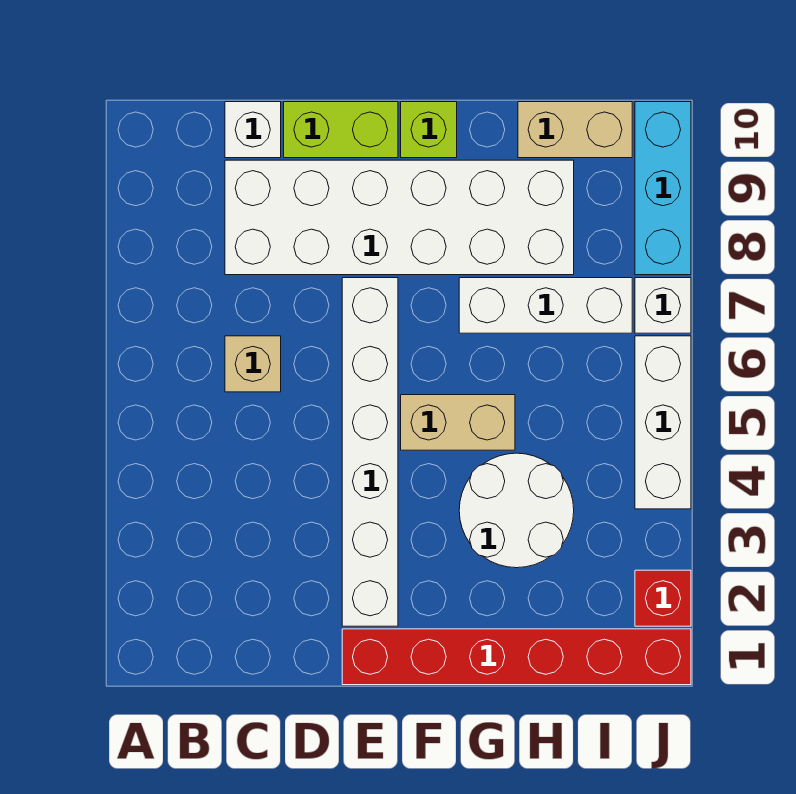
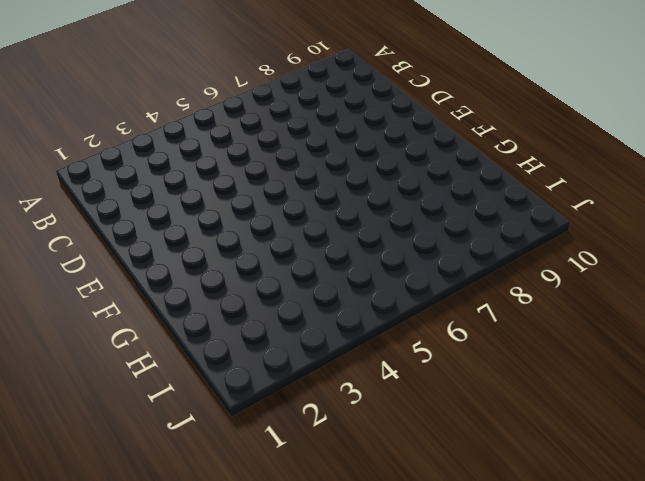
none -> tan 1x1 brick [225,336,281,392]
none -> white 2x6 brick [225,160,574,275]
none -> white 1x1 brick [225,102,281,158]

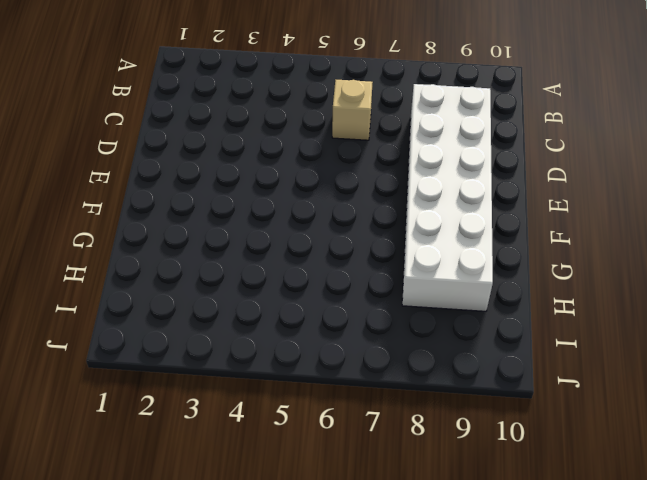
none -> white 1x1 brick [225,102,281,158]
none -> lime 1x2 brick [284,102,398,158]
none -> red 1x6 brick [342,629,691,685]

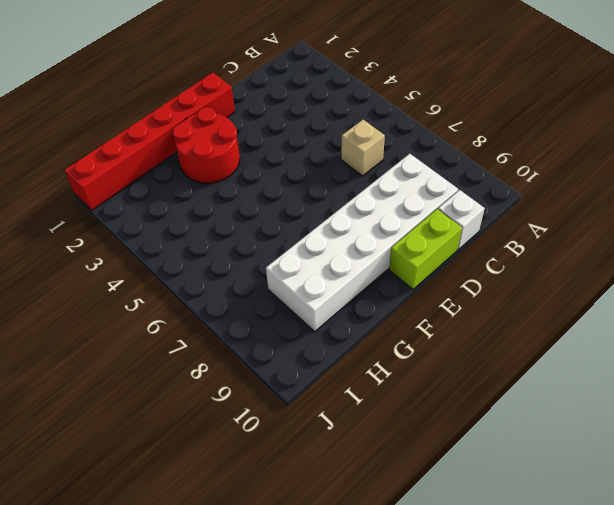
red 2x2 round brick [172,107,240,183] -> white 2x2 round brick [459,453,574,568]
none -> white 1x6 brick [342,278,398,626]
none -> tan 1x2 brick [401,395,515,450]
none -> lime 1x1 brick [401,102,457,158]

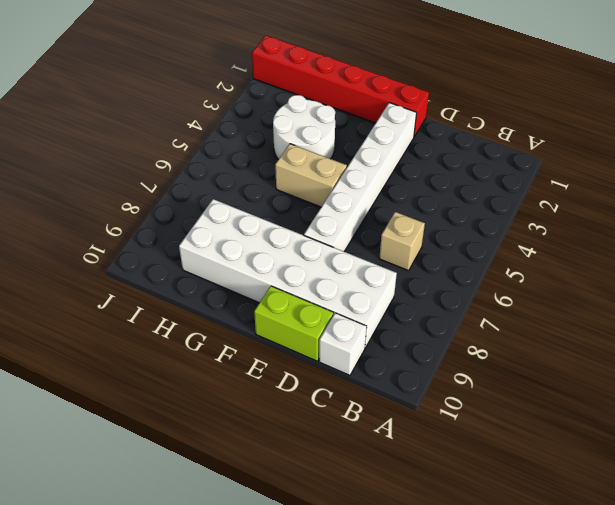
none -> lime 1x1 brick [401,102,457,158]
none -> white 1x3 brick [459,278,632,333]
none -> tan 1x2 brick [518,102,632,158]

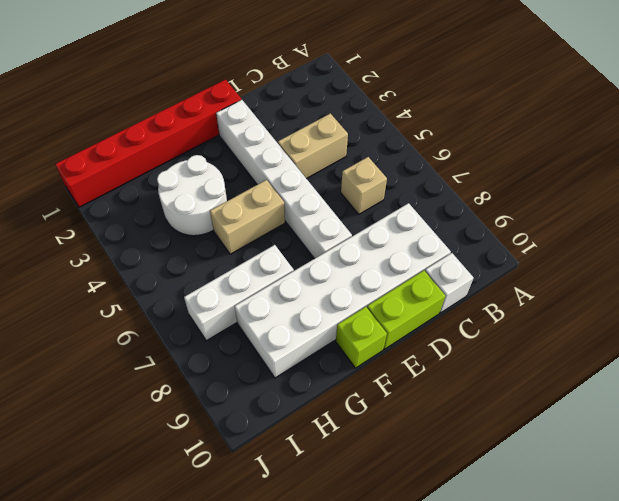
tan 1x2 brick [278,113,348,179] -> tan 1x2 brick moved to [518,102,632,158]
none -> red 1x1 brick [635,570,691,626]
none -> white 1x3 brick [635,336,691,509]
none -> white 1x1 brick [635,278,691,333]

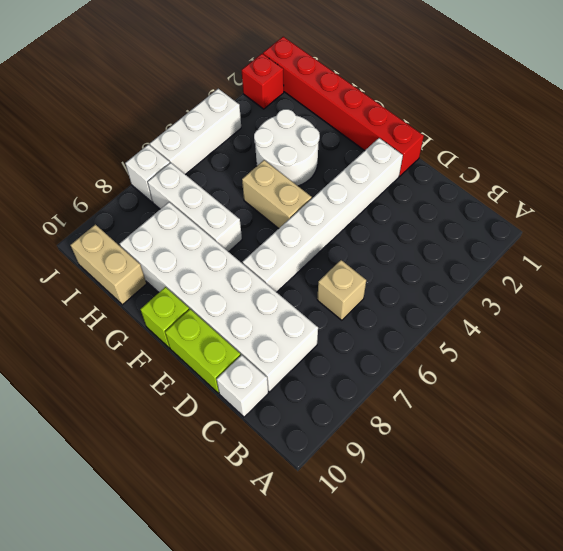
none -> cyan 1x3 brick [635,102,691,275]

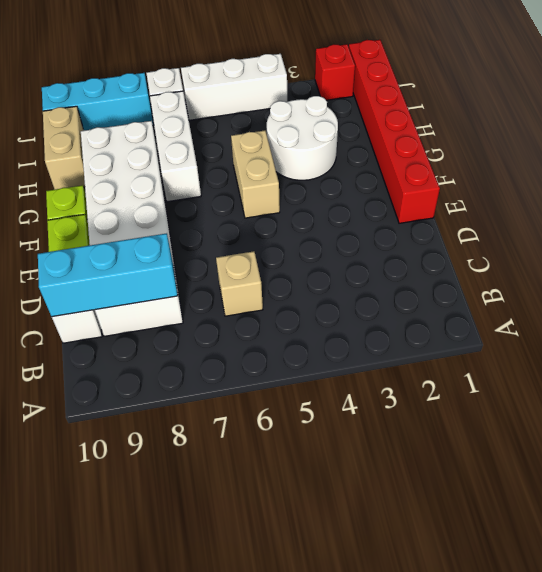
cyan 1x3 brick [38,233,178,317] -> none
none -> white 1x6 brick [342,278,398,626]

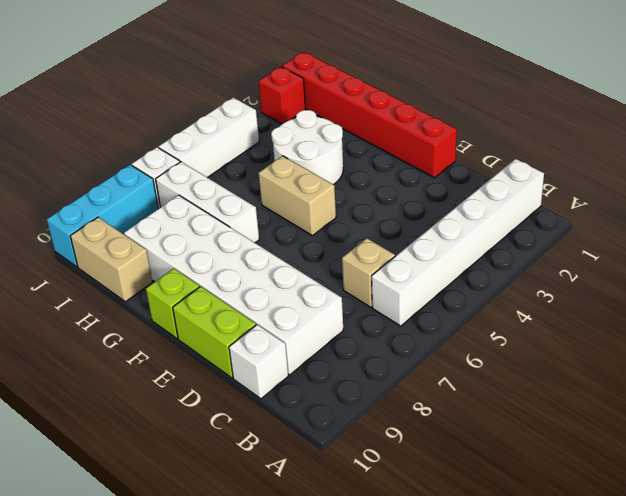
white 1x6 brick [372,159,544,326] -> white 1x6 brick moved to [342,278,398,626]

